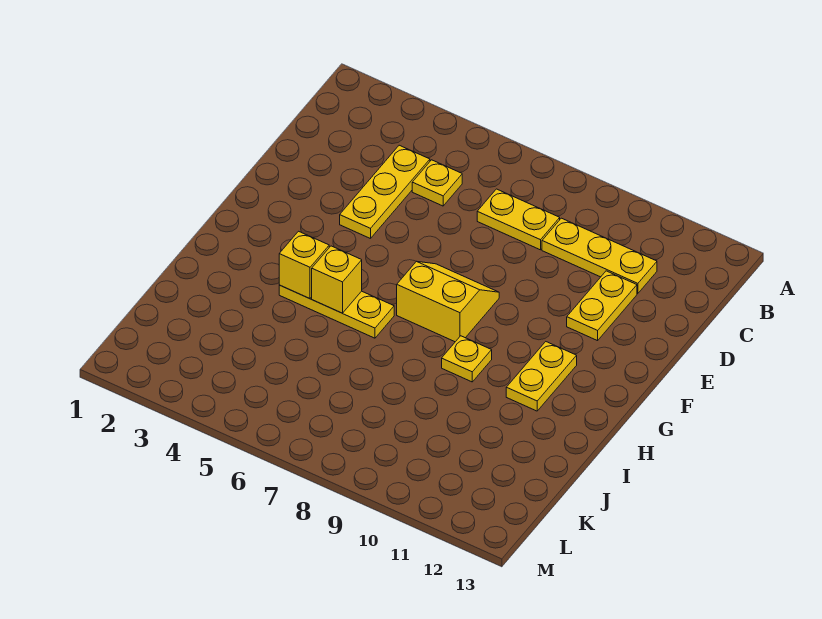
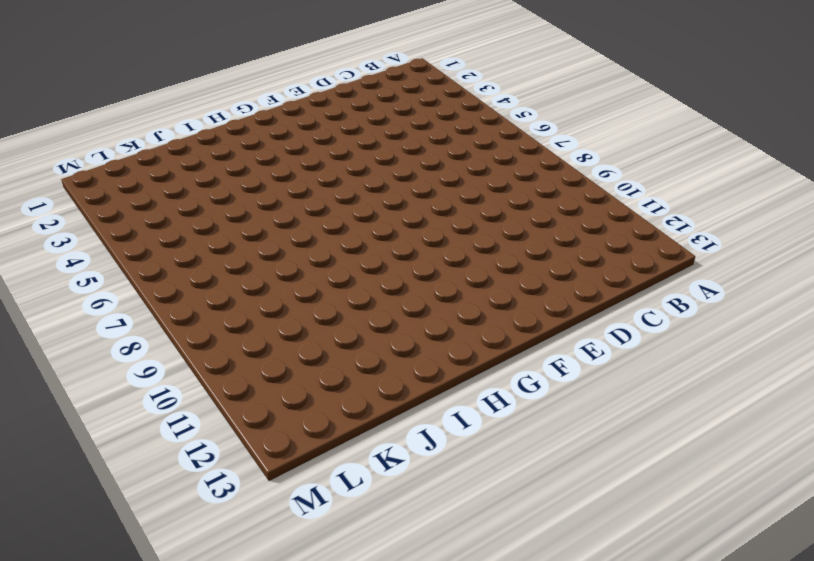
none -> yellow 1x3 plate [340,145,430,239]
none -> yellow 1x1 plate [412,160,462,206]

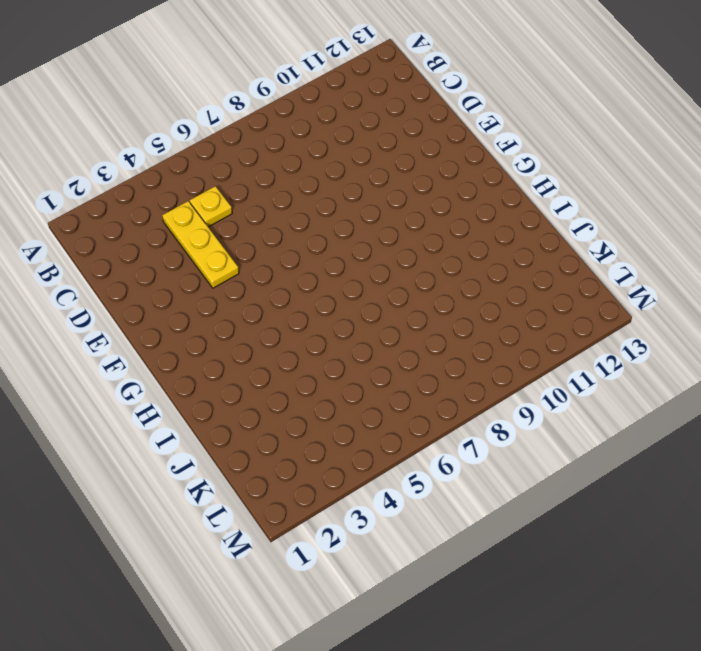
none -> yellow 1x2 plate [477,189,560,250]
none -> yellow 1x3 plate [542,218,657,294]

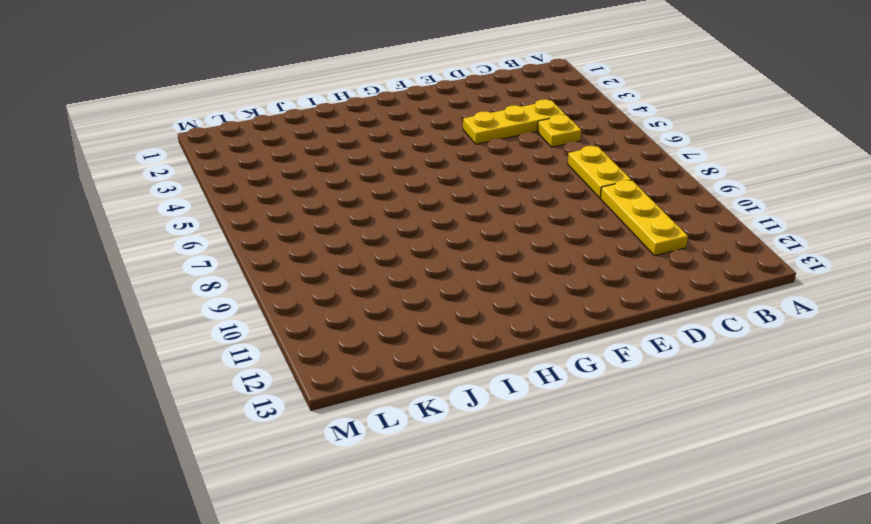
none -> yellow 1x2 plate [567,271,637,341]
none -> yellow 2x2 slope [397,261,499,342]

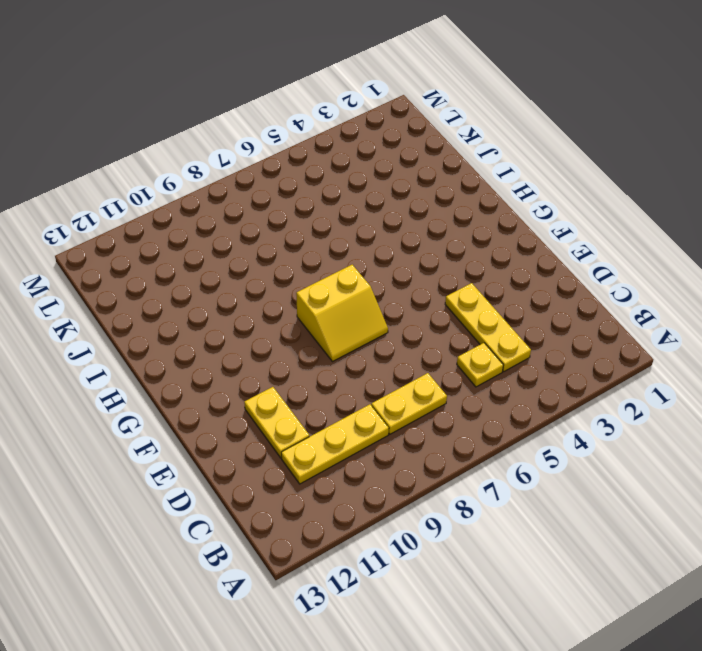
none -> yellow 1x2 plate [506,342,577,411]
none -> yellow 1x3 plate [279,285,394,338]

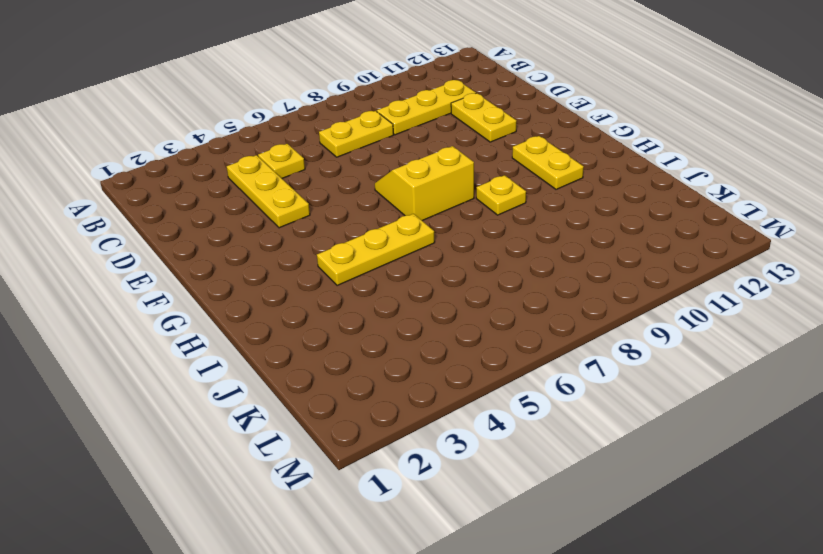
none -> yellow 1x1 brick [279,231,329,299]
none -> yellow 1x1 brick [312,246,362,313]

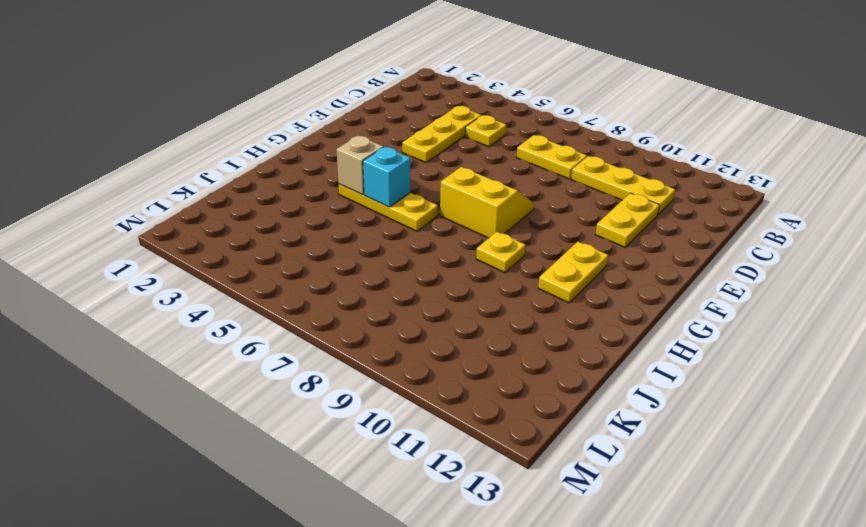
tan 1x1 brick [337,136,383,195] -> yellow 1x1 brick [279,231,329,299]
cyan 1x1 brick [363,147,410,207] -> yellow 1x1 brick [312,246,362,313]

